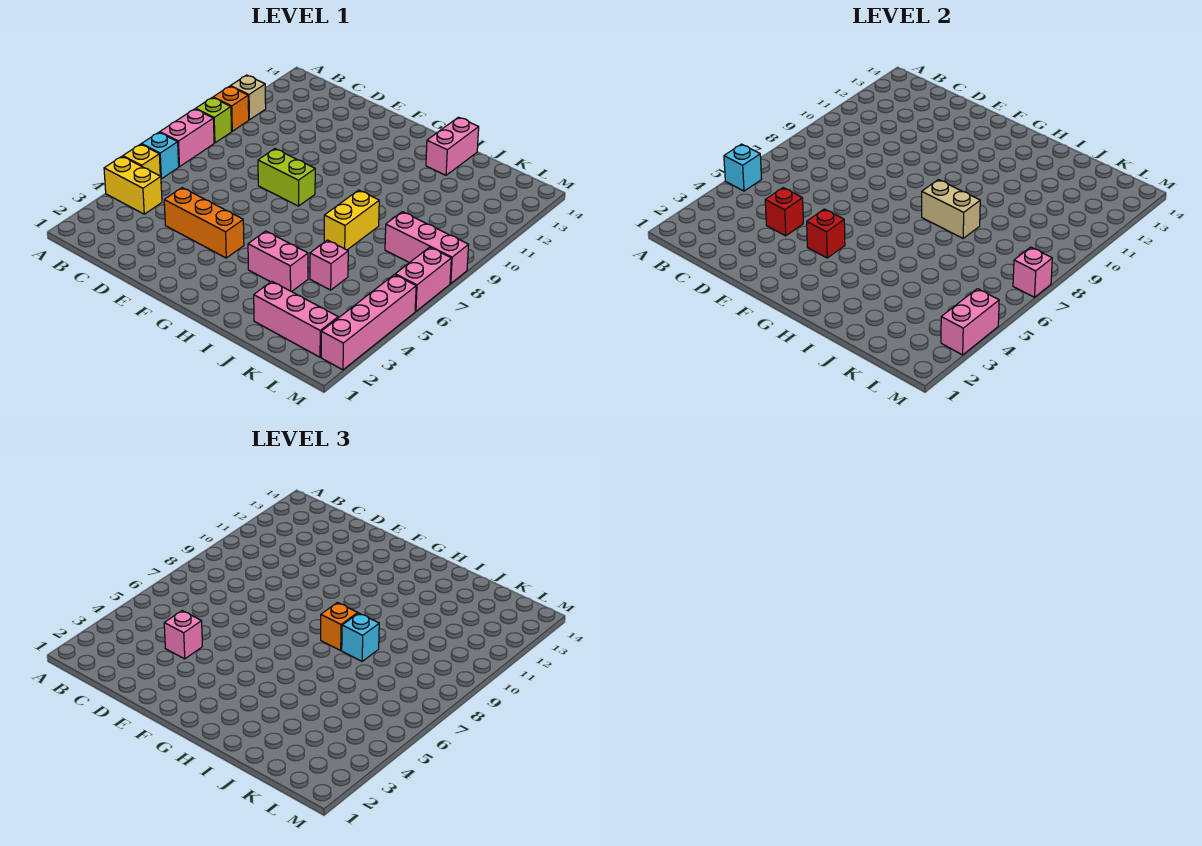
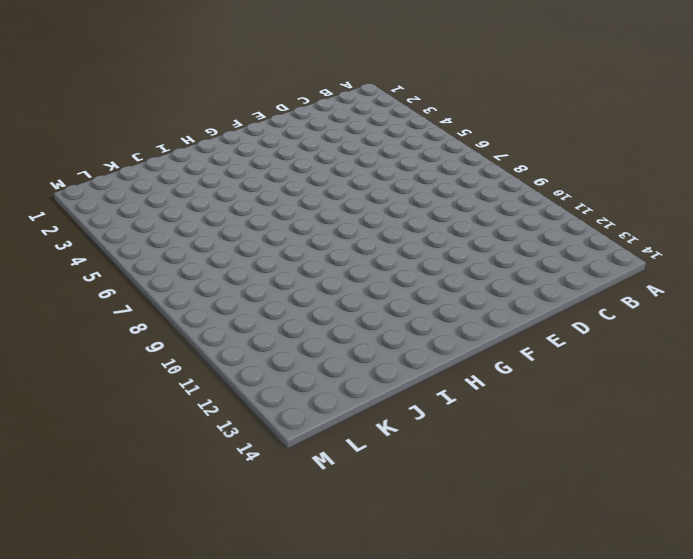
none -> yellow 1x2 brick [104,156,162,214]
none -> yellow 1x1 brick [123,144,160,176]
none -> cyan 1x1 brick [141,132,179,179]

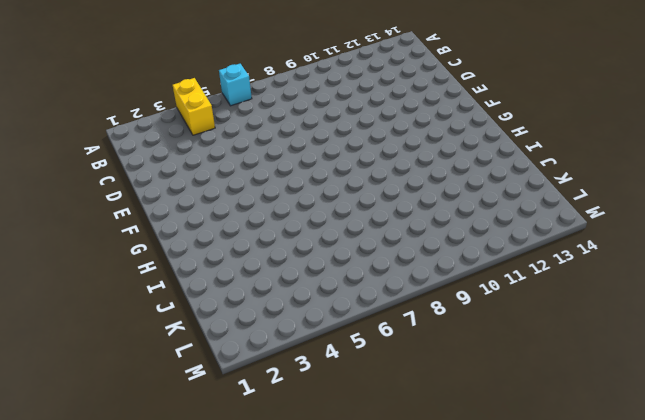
none -> yellow 1x1 brick [123,144,160,176]
none -> pink 1x2 brick [160,109,214,167]
none -> lime 1x1 brick [196,98,232,143]

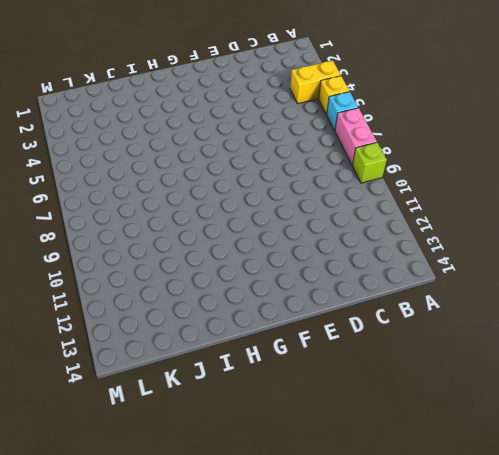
none -> orange 1x1 brick [213,86,249,131]
none -> tan 1x1 brick [230,75,266,120]
none -> orange 1x3 brick [164,188,244,258]

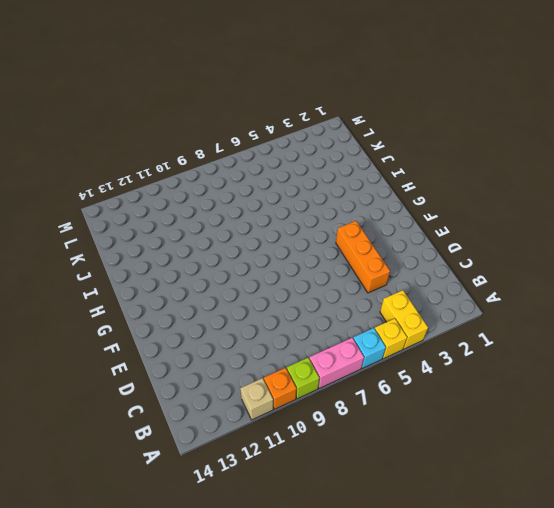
none -> lime 1x2 brick [258,149,315,206]
none -> pink 1x2 brick [248,231,308,292]
none -> yellow 1x2 brick [324,190,379,250]

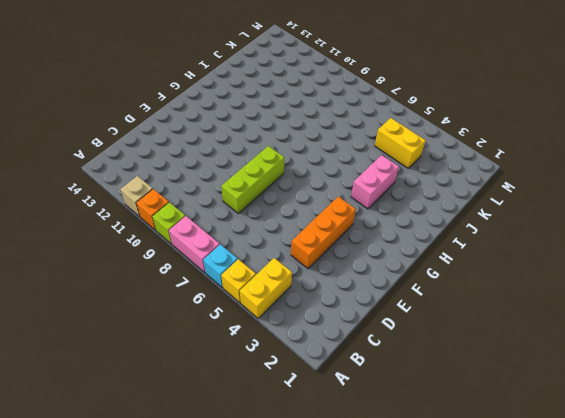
lime 1x3 brick [221,146,284,213] -> lime 1x2 brick [258,149,315,206]
yellow 1x2 brick [375,118,426,169] -> yellow 1x2 brick moved to [324,190,379,250]
none -> pink 1x2 brick [426,117,479,175]
none -> pink 1x3 brick [254,281,338,357]
none -> pink 1x1 brick [310,240,348,290]

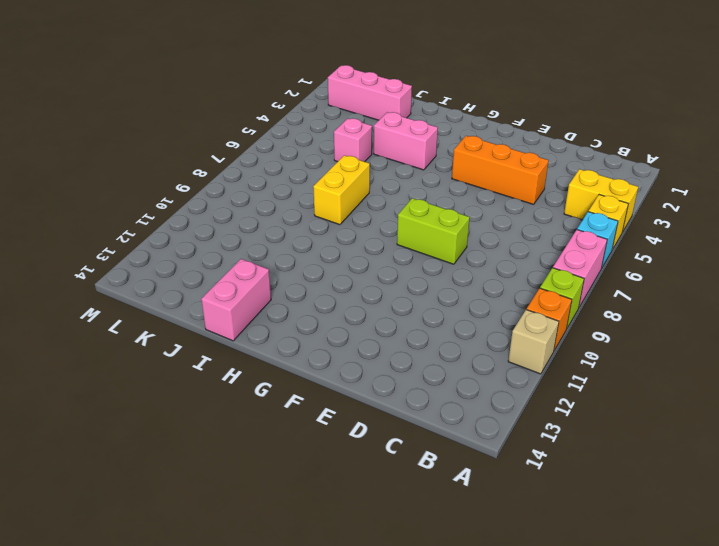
none -> pink 1x3 brick [385,212,469,284]
none -> pink 1x4 brick [321,275,416,370]
none -> pink 1x2 brick [395,247,451,311]

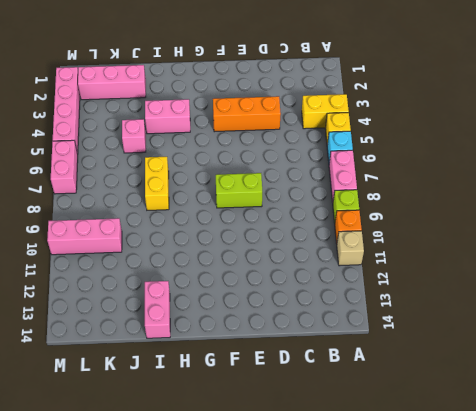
pink 1x3 brick [47,218,122,255] -> pink 1x3 brick moved to [385,212,469,284]
none -> cyan 1x1 brick [724,144,762,191]
none -> red 1x1 brick [765,188,803,236]
none -> red 1x1 brick [807,209,845,258]

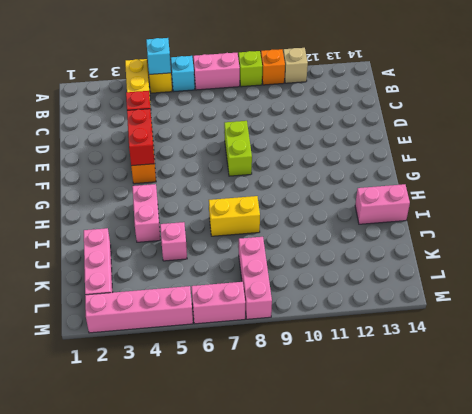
red 1x2 brick [127,109,155,166] -> red 1x1 brick [807,209,845,258]
none -> tan 1x2 brick [922,180,980,238]
none -> pink 1x2 brick [941,289,999,355]
none -> pink 1x1 brick [1013,247,1052,297]

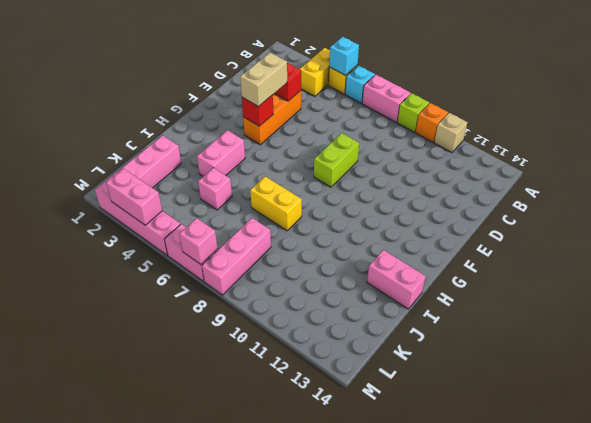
tan 1x2 brick [240,52,287,107] -> tan 1x2 brick moved to [922,180,980,238]
none -> pink 1x1 brick [164,611,202,659]
none -> orange 1x1 brick [321,603,358,650]
none -> cyan 1x1 brick [342,613,379,661]

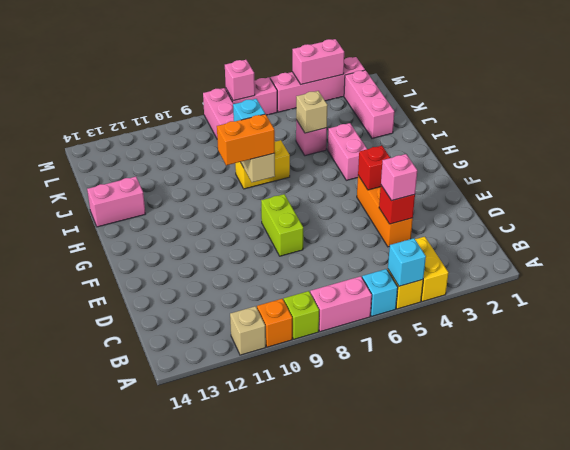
orange 1x2 brick [217,114,275,165] -> orange 1x1 brick [321,603,358,650]
tan 1x1 brick [296,91,328,133] -> none

